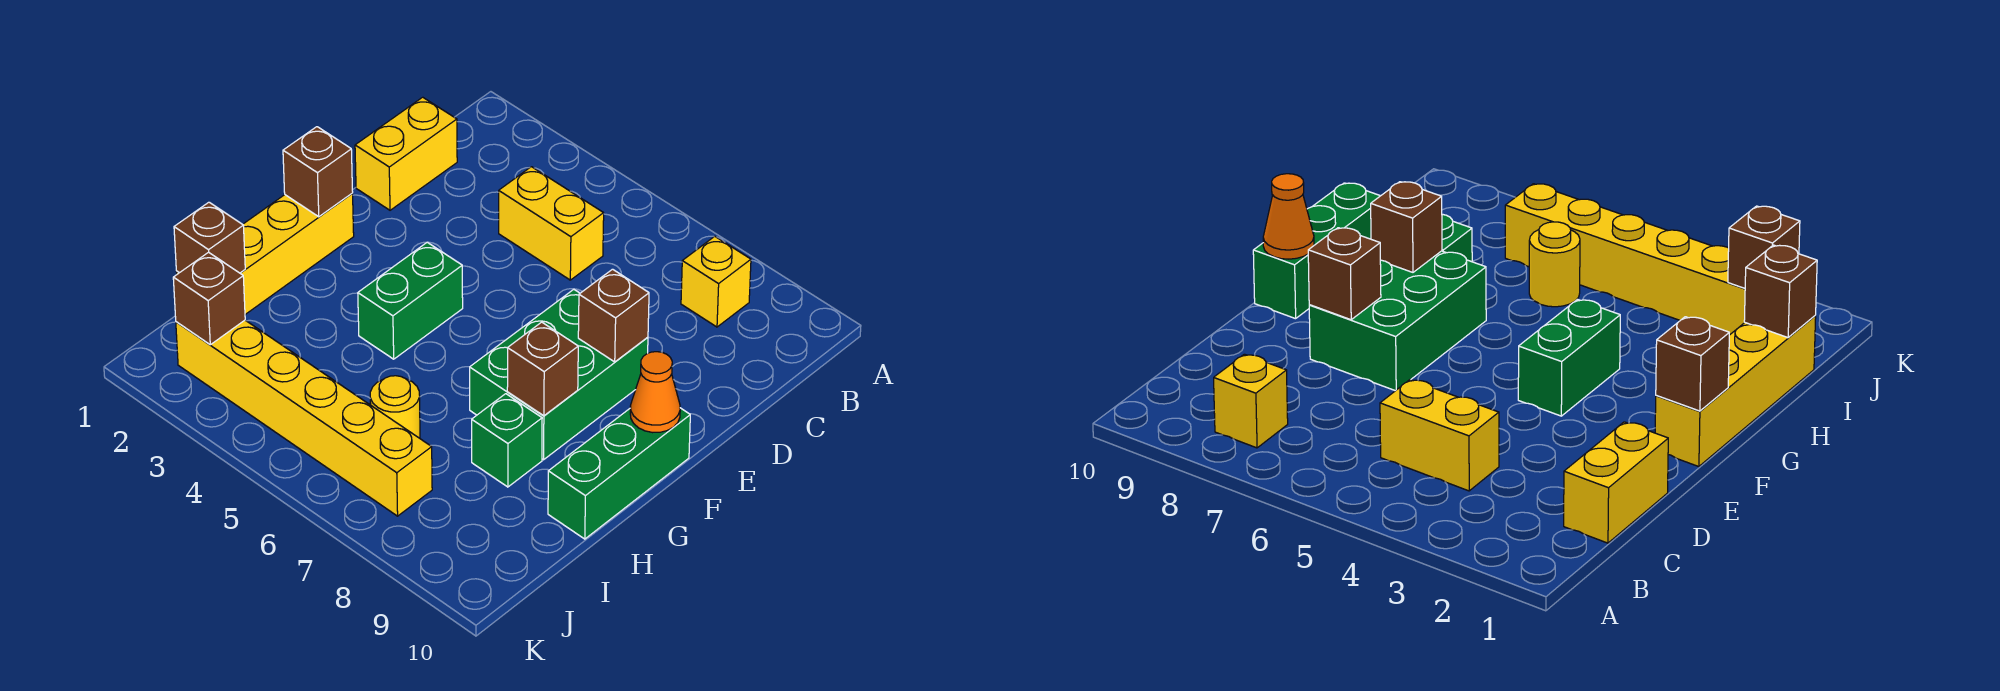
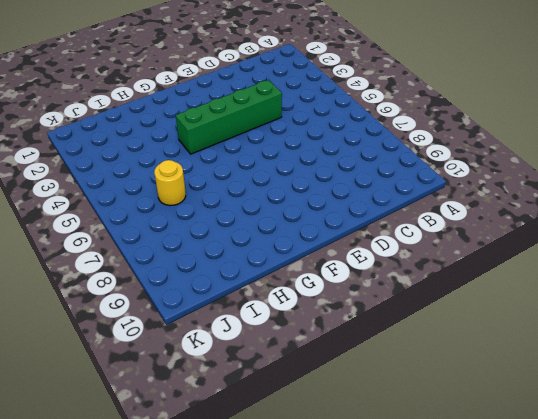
green 1x4 brick [176,80,282,154] -> green 1x2 brick [358,242,463,359]
none -> yellow 1x1 brick [681,236,751,327]
none -> yellow 1x2 brick [355,97,457,210]
none -> yellow 1x2 brick [499,167,604,280]

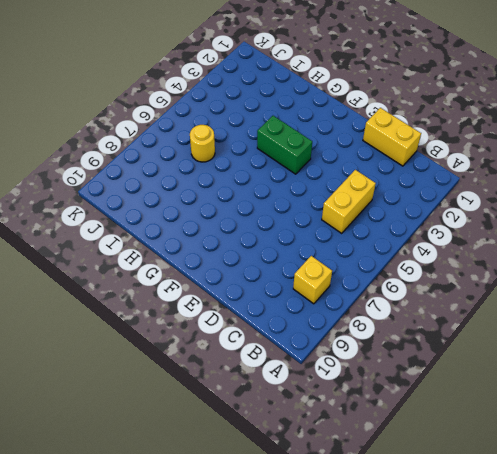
none -> green 2x3 brick [470,289,648,460]
none -> yellow 1x4 brick [176,194,354,314]
none -> green 1x3 brick [548,408,690,539]

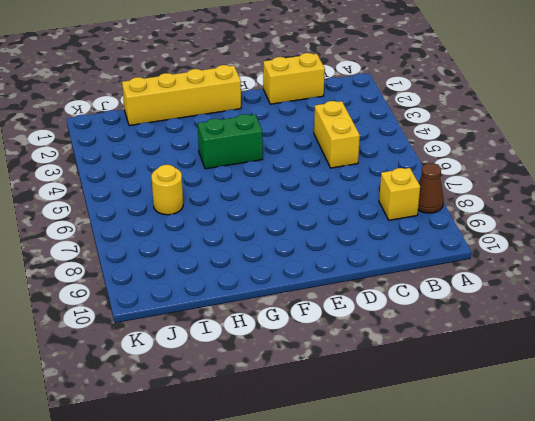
brown 1x1 cone [418,163,444,213] -> none
none -> green 2x3 brick [470,289,648,460]
none -> green 1x3 brick [548,408,690,539]
none -> green 1x1 brick [472,394,542,487]

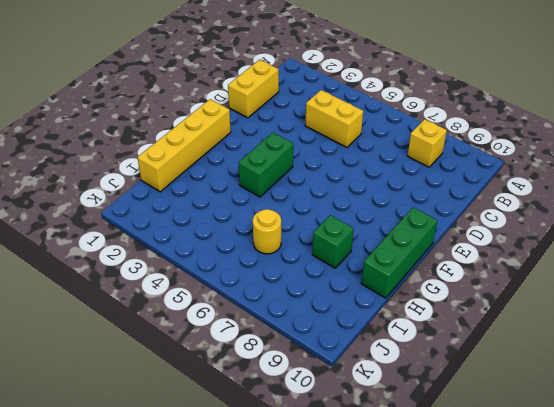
none -> green 2x3 brick [470,289,648,460]
none -> yellow 1x6 brick [176,320,432,516]
none -> brown 1x1 brick [578,269,649,362]

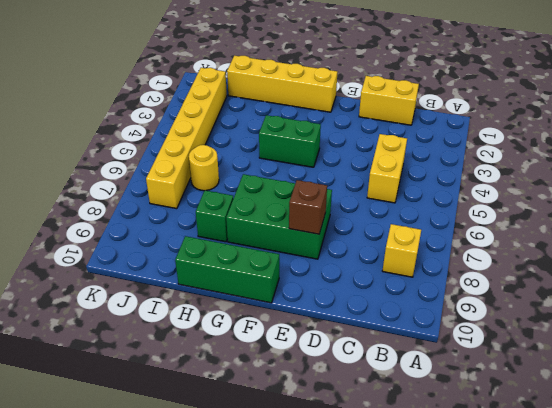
none -> brown 1x1 brick [283,127,353,217]
none -> orange 1x1 cone [630,352,680,433]
none -> brown 1x1 brick [507,322,578,416]

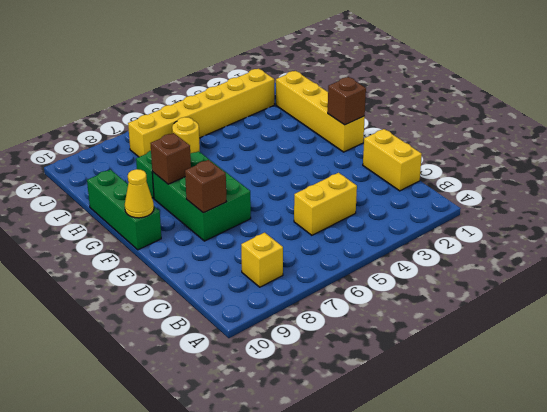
yellow 1x1 cone [125,169,154,218] -> orange 1x1 cone [630,352,680,433]
none -> green 1x2 brick [358,242,463,359]
none -> brown 1x1 brick [174,202,245,273]
none -> brown 1x1 brick [173,252,245,345]

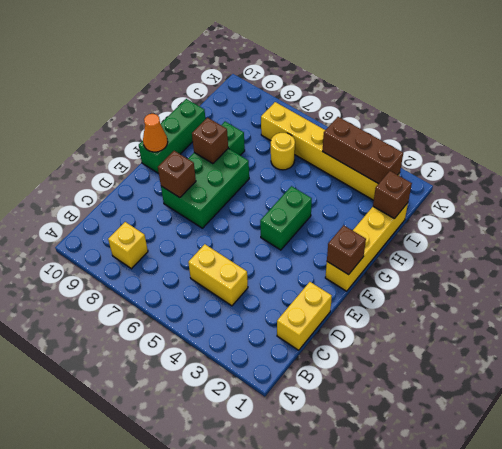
brown 1x3 brick [323,117,403,184] -> brown 1x1 brick [173,252,245,345]

